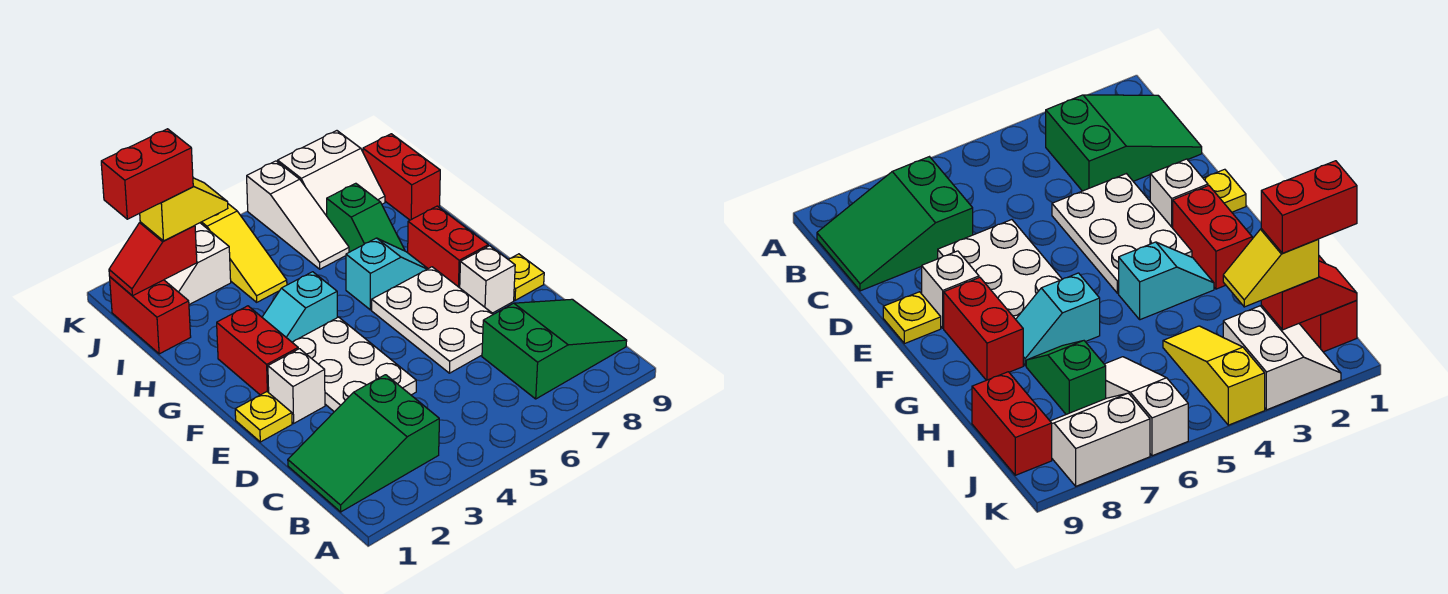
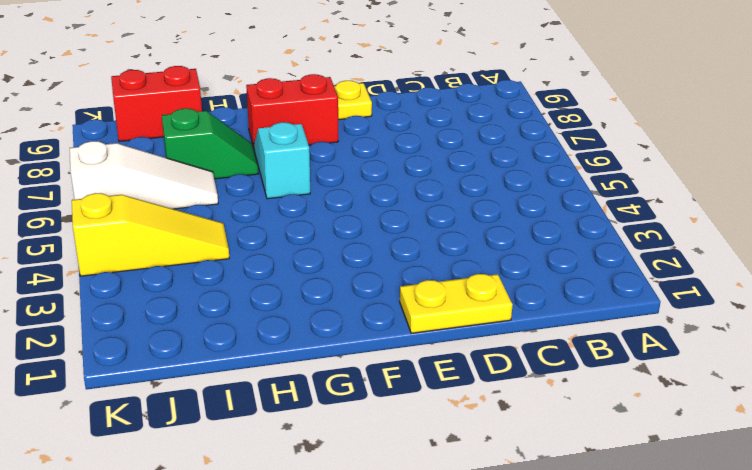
yellow 1x2 plate [400,274,513,333] -> yellow 1x1 plate [235,392,292,442]
none -> green 2x3 slope [288,375,439,512]
none -> green 2x3 slope [482,299,627,399]
none -> white 2x3 plate [292,317,416,412]

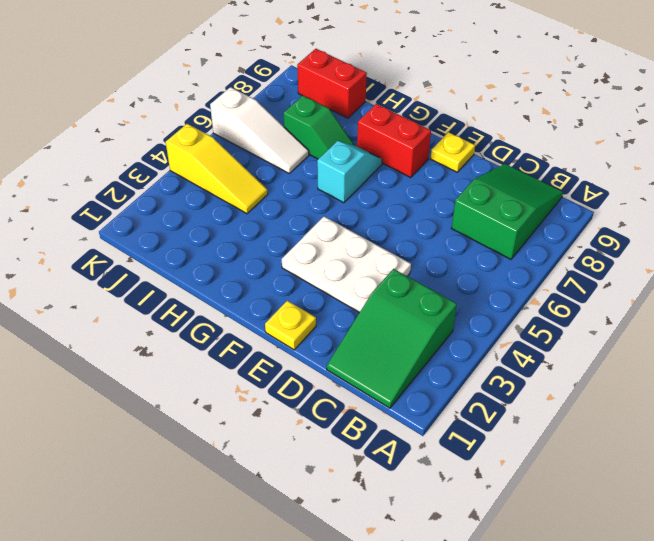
none -> white 2x3 plate [372,267,493,373]
none -> white 1x1 brick [268,349,325,423]
none -> white 1x1 brick [460,246,515,313]

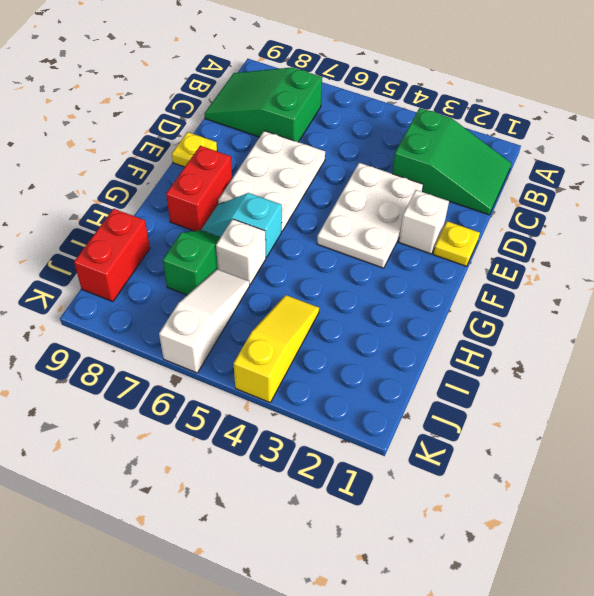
white 1x1 brick [216,219,266,284] -> white 1x1 brick moved to [460,246,515,313]
none -> red 1x2 brick [217,306,298,395]
none -> cyan 1x2 slope [262,272,337,342]
none -> red 1x2 brick [110,277,191,354]

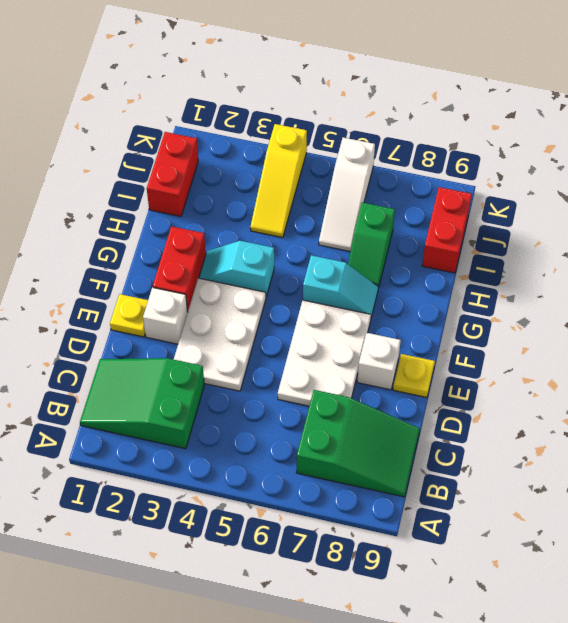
none -> red 1x2 brick [408,206,488,288]
none -> white 2x2 slope [164,223,231,305]
none -> white 2x2 slope [278,131,385,216]

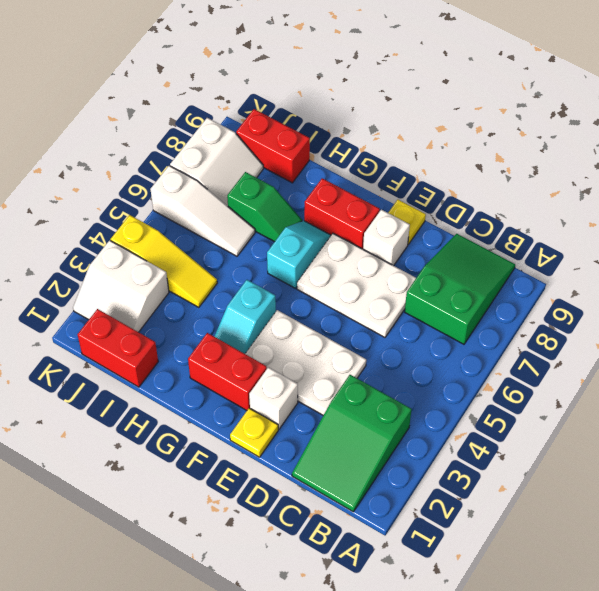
none -> red 1x2 slope [109,222,197,296]
none -> yellow 1x2 slope [140,178,228,241]
none -> red 1x2 brick [101,129,193,219]

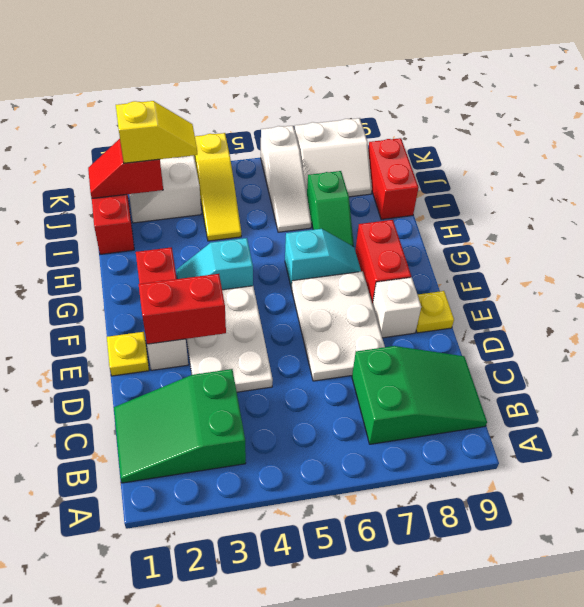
red 1x2 brick [139,274,226,344] -> red 1x2 brick moved to [101,129,193,219]

